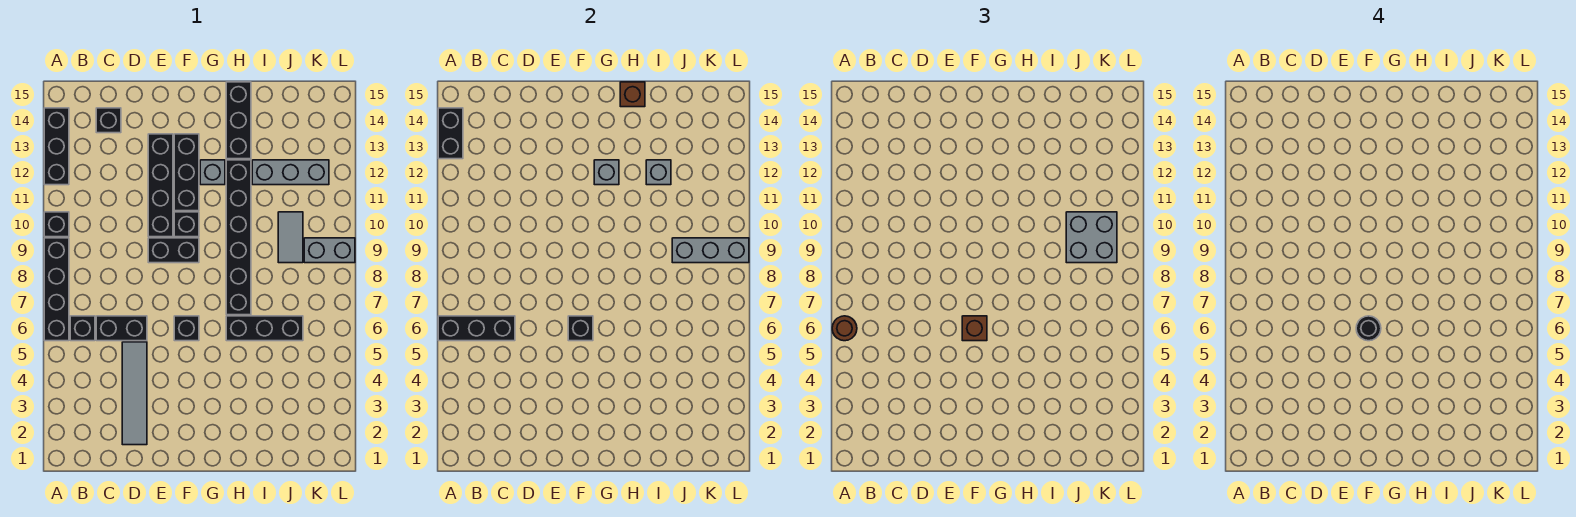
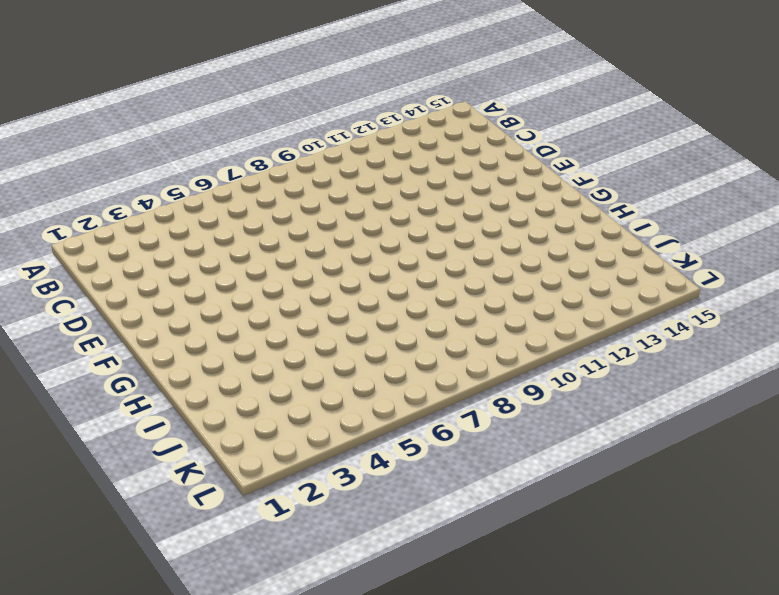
none -> black 1x4 brick [44,238,69,341]
none -> black 1x1 brick [44,212,69,237]
none -> black 1x3 brick [44,108,69,185]
none -> black 1x1 brick [70,316,95,341]

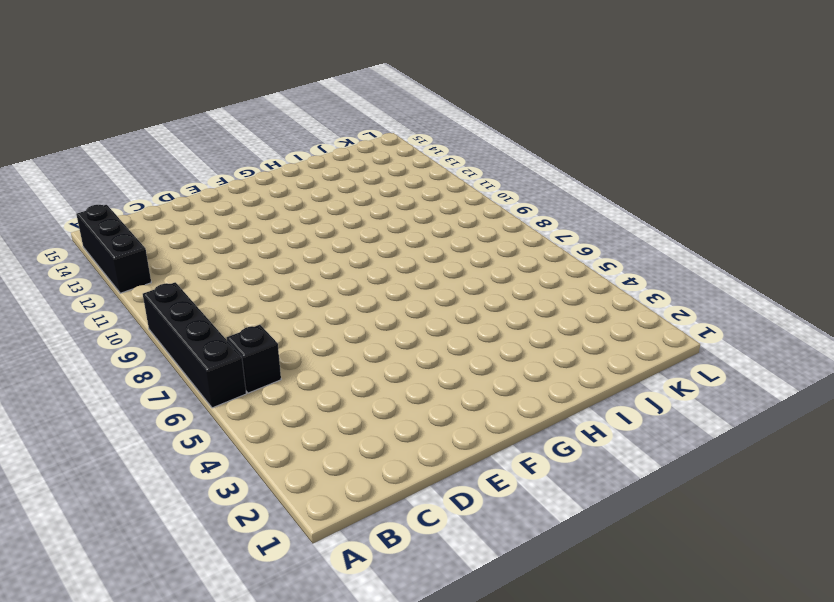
none -> black 1x1 brick [44,212,69,237]
none -> black 1x2 brick [96,316,147,341]
none -> black 1x1 brick [96,108,121,133]
none -> grey 1x4 tile [122,342,147,445]

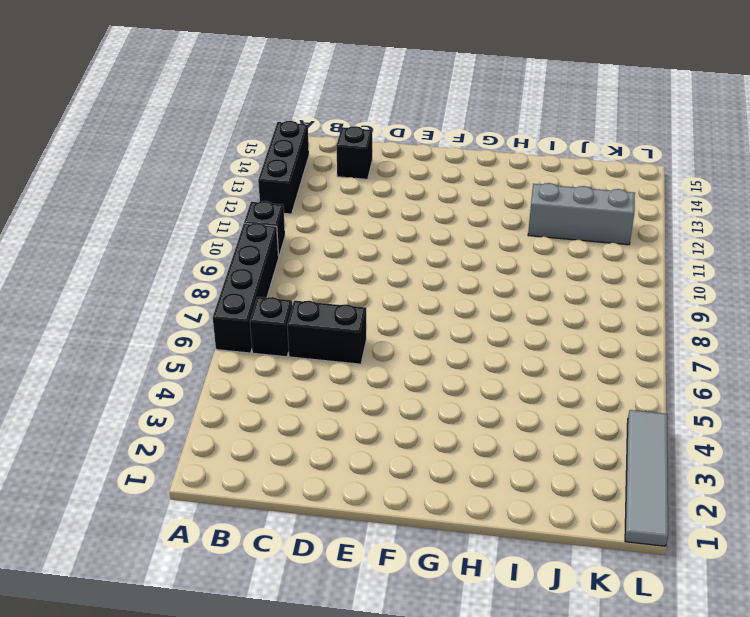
grey 1x4 tile [625,410,668,546] -> grey 1x4 tile moved to [122,342,147,445]
none -> black 1x2 brick [148,238,199,263]
none -> black 1x4 brick [148,134,173,237]
none -> black 1x1 brick [174,316,199,341]
none -> black 1x1 brick [174,212,199,237]

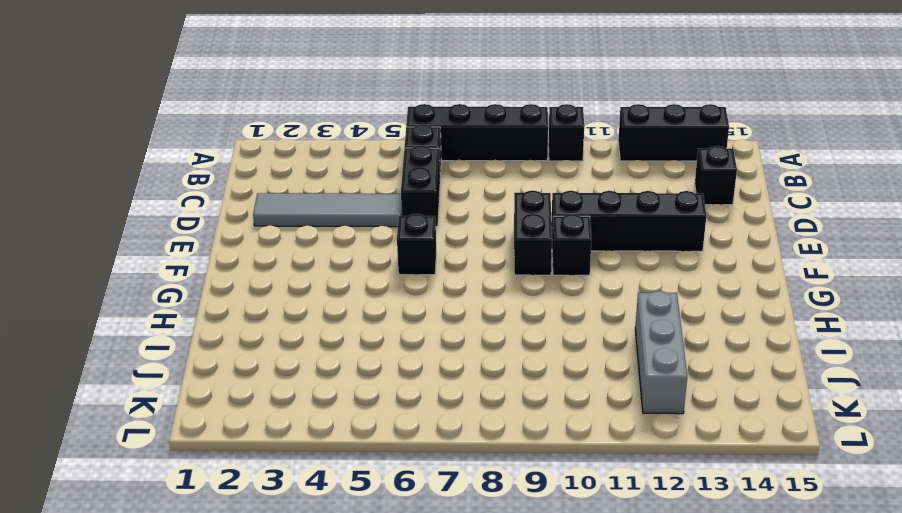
none -> black 1x3 brick [174,134,199,211]
none -> grey 1x1 brick [200,160,225,185]
none -> black 1x3 brick [226,316,303,341]
none -> black 1x6 brick [226,160,251,315]

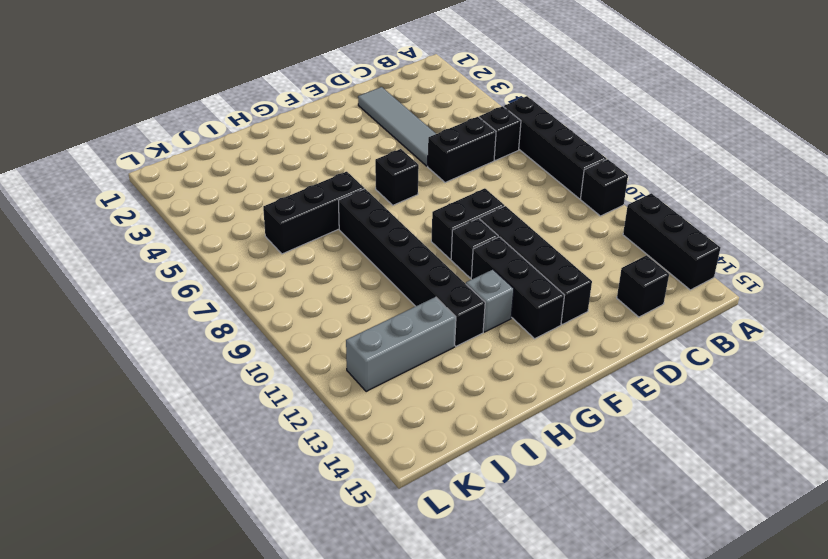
none -> black 1x3 brick [226,82,251,159]
none -> grey 1x2 tile [278,212,303,263]
none -> grey 1x2 brick [304,238,355,263]
none -> black 1x3 brick [438,316,515,341]

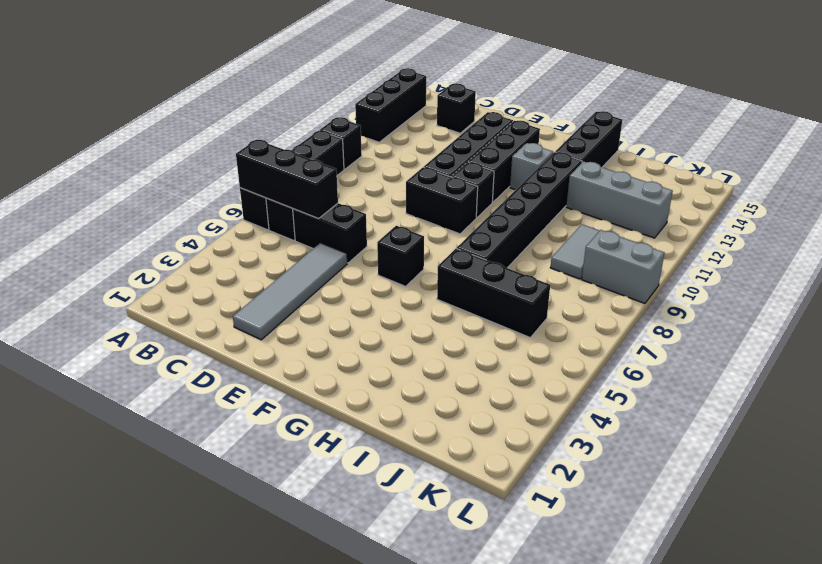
none -> black 1x2 brick [438,108,463,159]
none -> black 1x1 brick [568,316,593,341]
none -> grey 1x1 brick [594,160,619,185]
none -> brown 1x1 brick [620,82,645,107]

